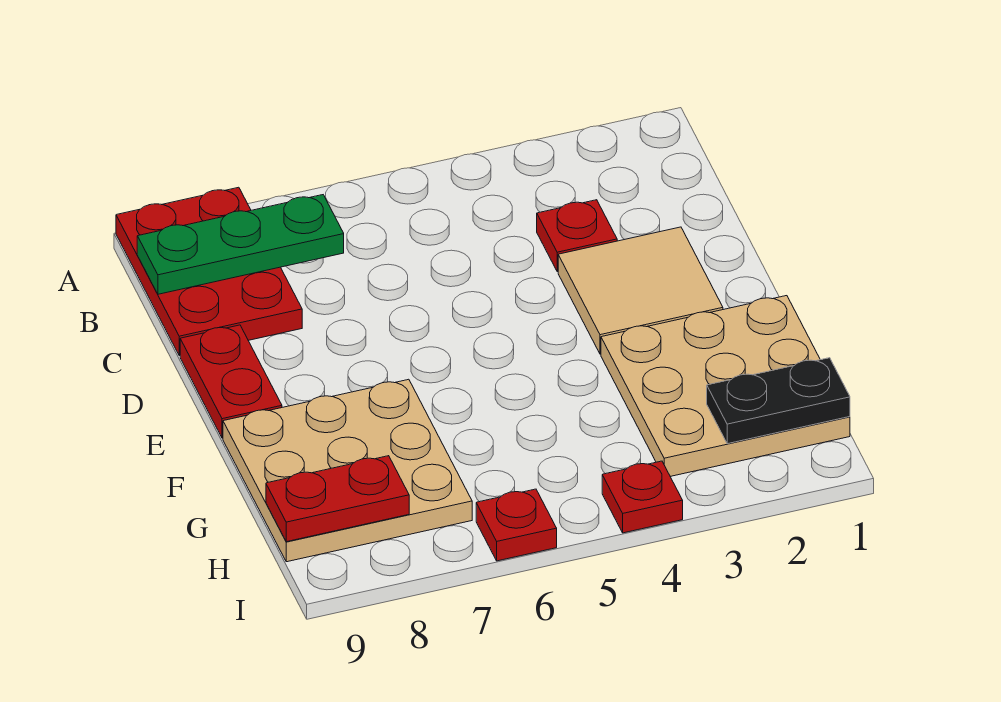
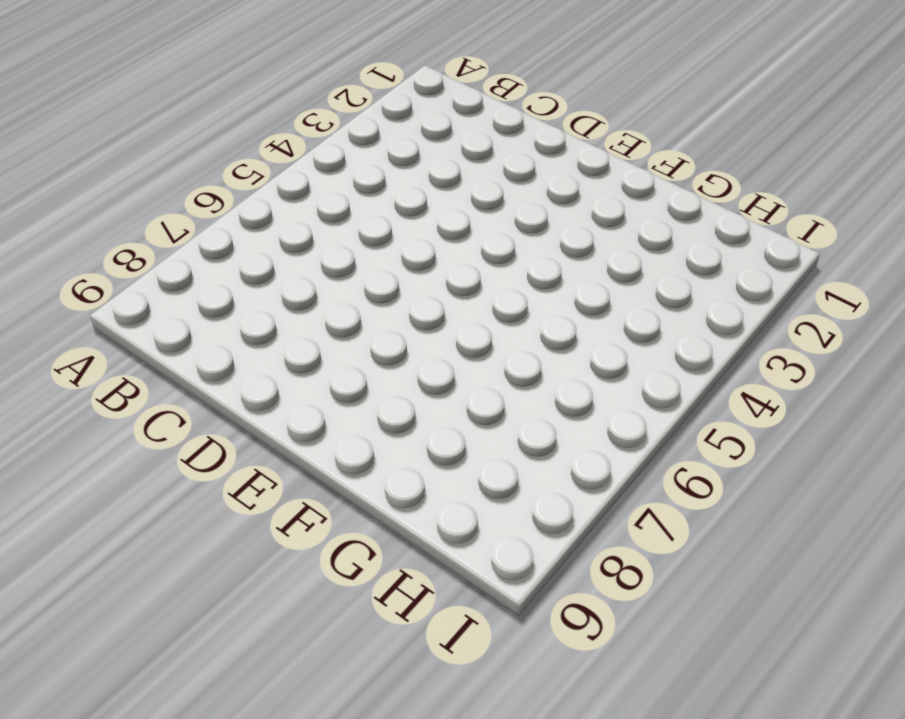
none -> red 2x3 plate [116,187,302,356]
none -> red 1x1 plate [537,200,617,272]

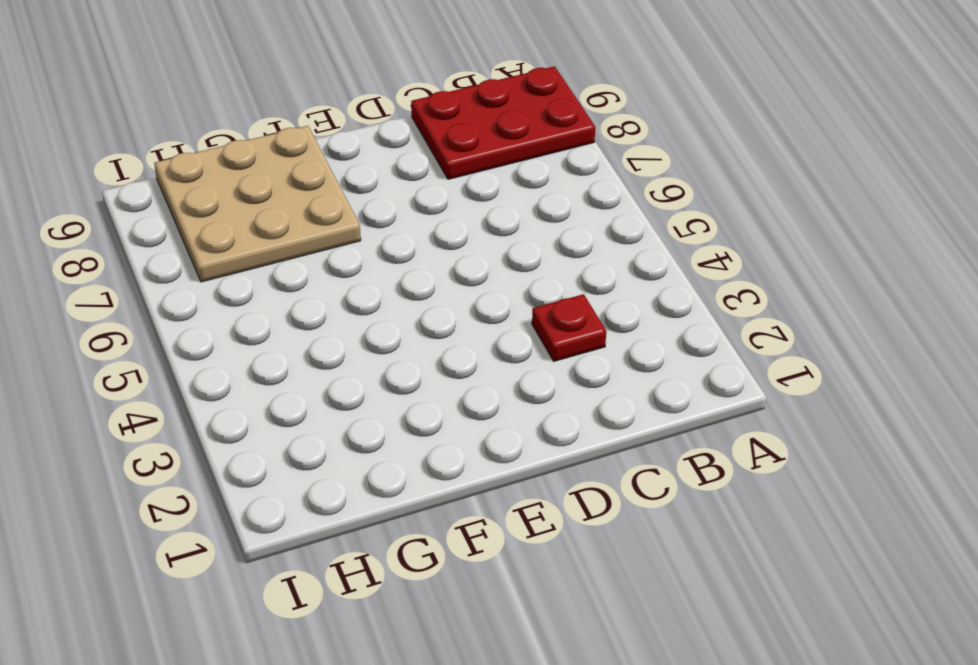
none -> tan 2x2 tile [558,227,723,354]
none -> red 1x2 plate [180,325,282,438]

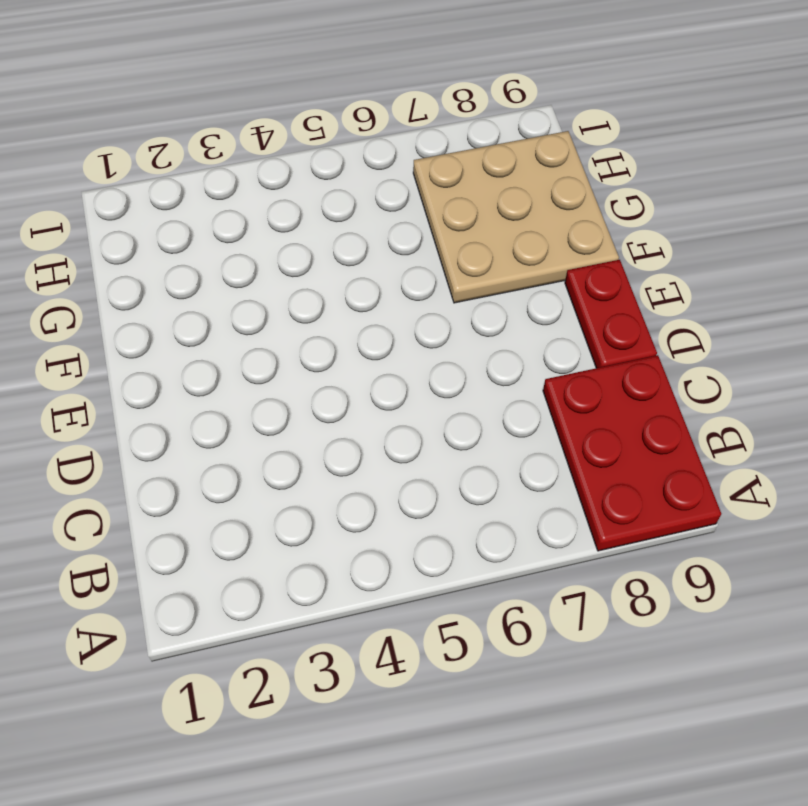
none -> red 1x1 plate [537,200,617,272]
none -> tan 2x2 tile [558,227,723,354]

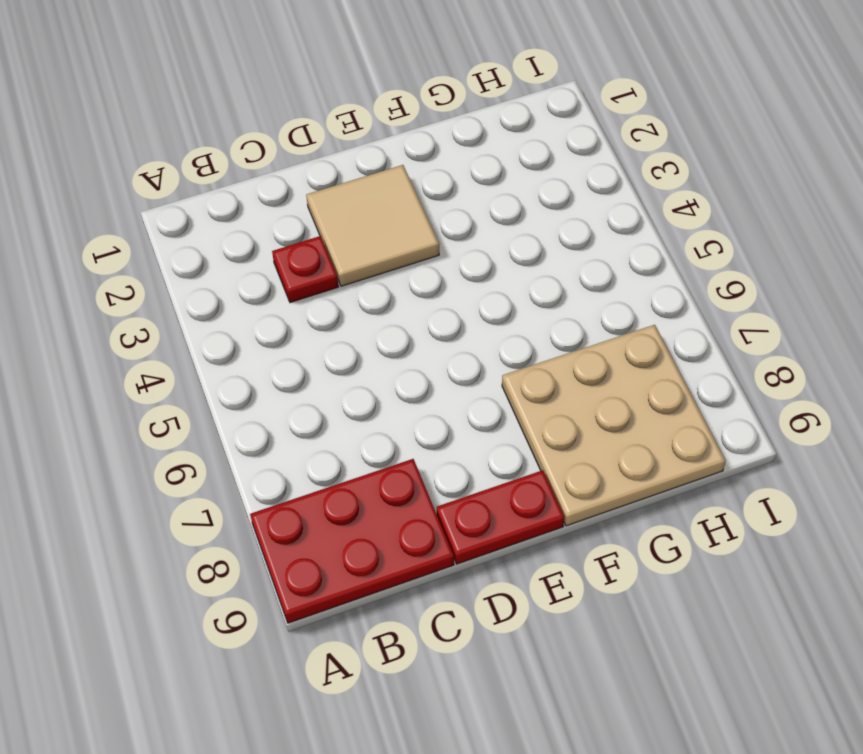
none -> tan 3x3 plate [601,296,850,476]
none -> red 1x1 plate [602,461,683,533]

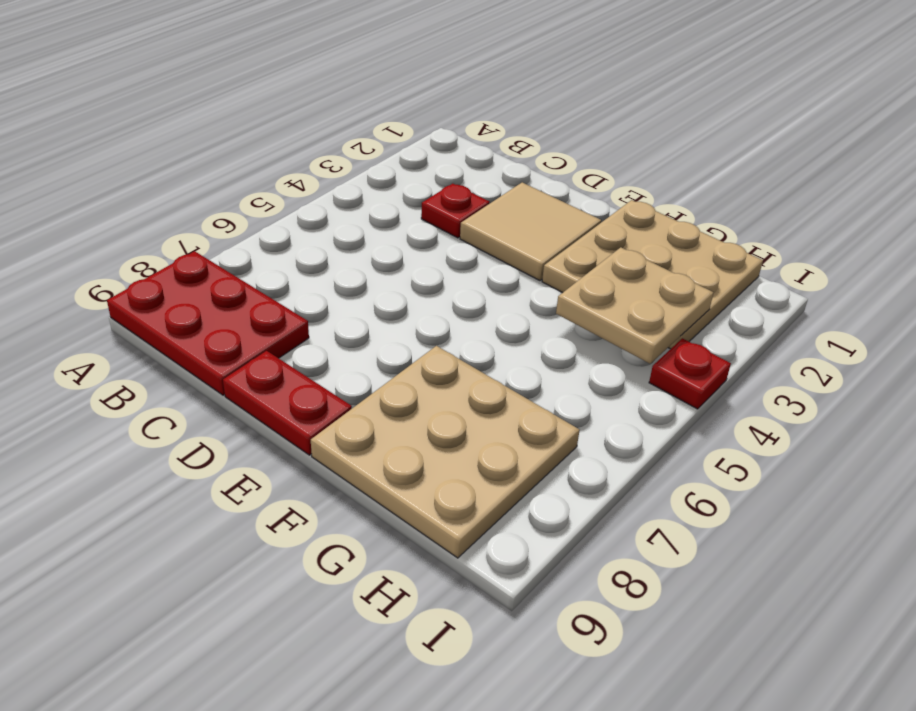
tan 2x2 plate [556,247,713,364] -> none
none -> red 1x1 plate [476,489,557,561]
none -> green 1x3 plate [137,195,344,294]

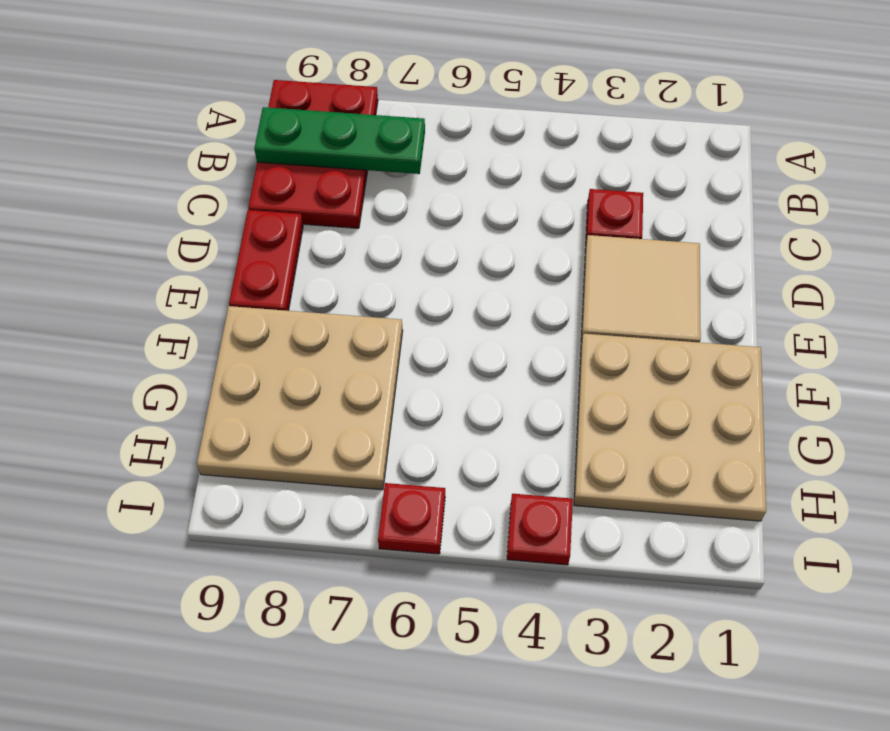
none -> black 1x2 plate [707,358,850,444]
none -> red 1x2 plate [266,456,409,542]

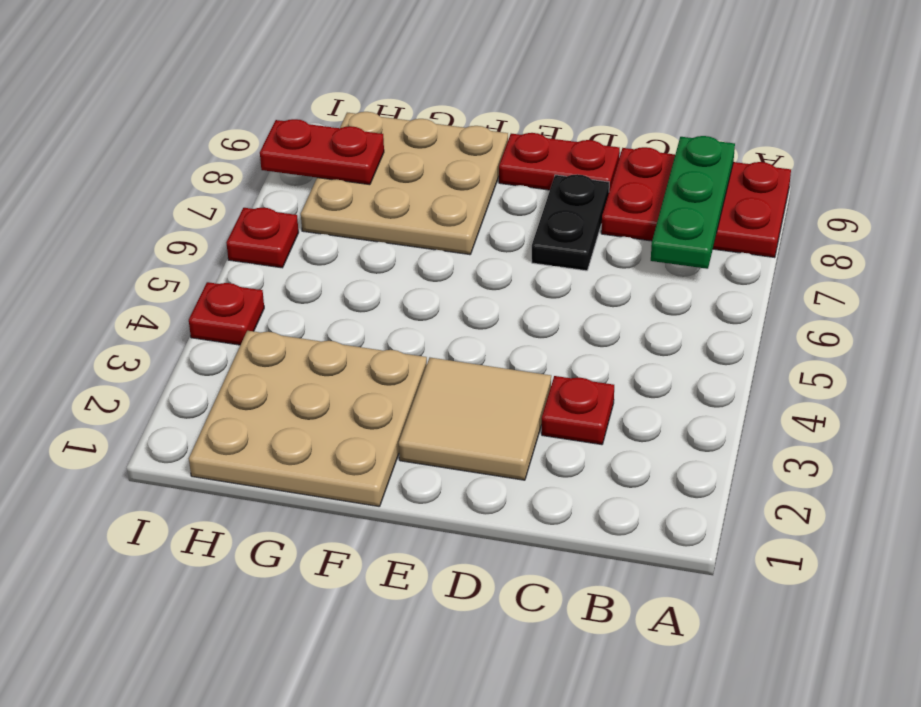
black 1x2 plate [532,174,609,271] -> black 1x2 plate moved to [707,358,850,444]
red 1x2 plate [260,119,384,185] -> red 1x2 plate turned to [266,456,409,542]

